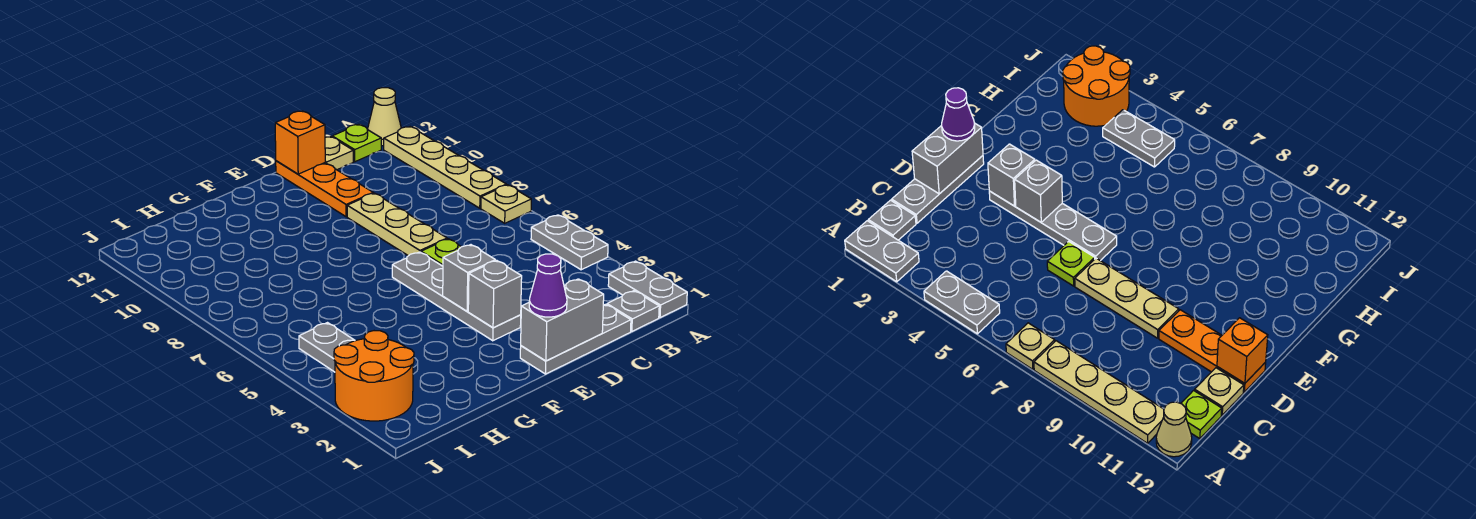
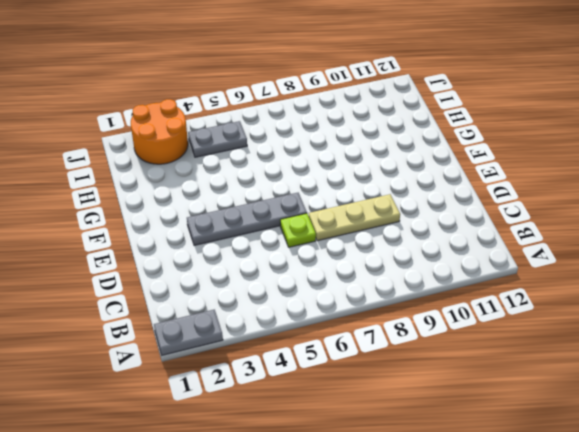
none -> grey 1x2 plate [531,215,608,270]
none -> tan 1x1 plate [481,185,531,223]
none -> tan 1x4 plate [384,127,506,208]

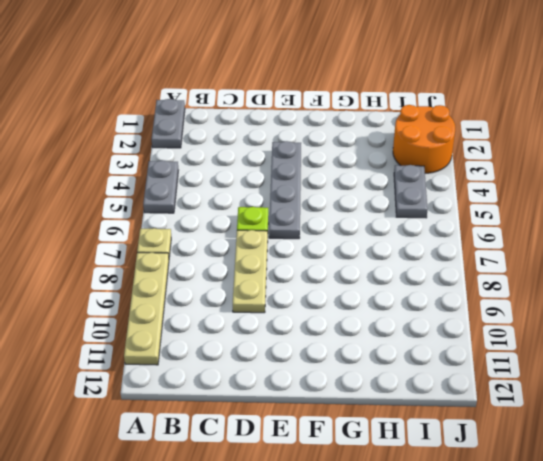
none -> tan 1x1 cone [368,88,401,146]
none -> grey 1x1 plate [607,291,659,331]
none -> lime 1x1 plate [332,124,381,162]

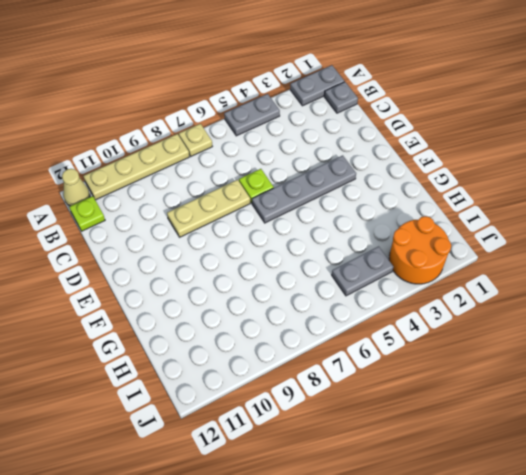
none -> grey 1x3 plate [520,304,631,374]
none -> tan 1x1 plate [325,137,353,170]
none -> orange 1x3 plate [276,161,373,217]

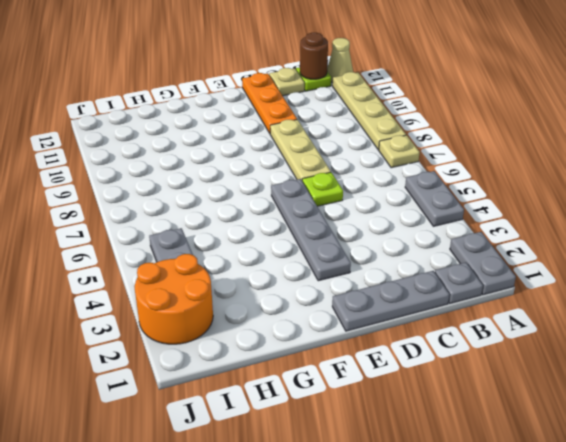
brown 1x1 round brick [300,33,328,79] -> none
none -> grey 1x2 brick [521,279,604,361]
none -> orange 1x1 brick [275,111,325,174]
none -> grey 1x1 brick [468,260,522,328]

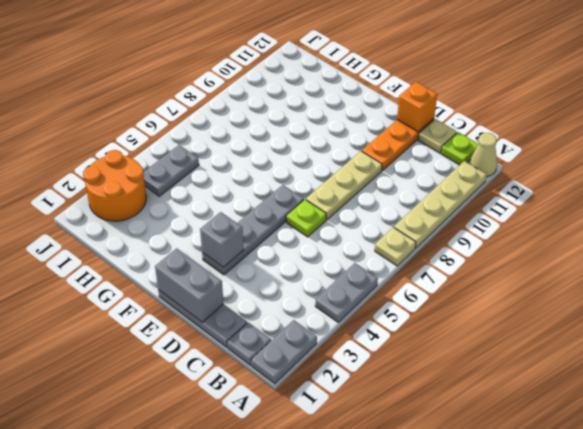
none -> grey 1x1 brick [443,245,495,311]
none -> purple 1x1 cone [529,254,567,317]

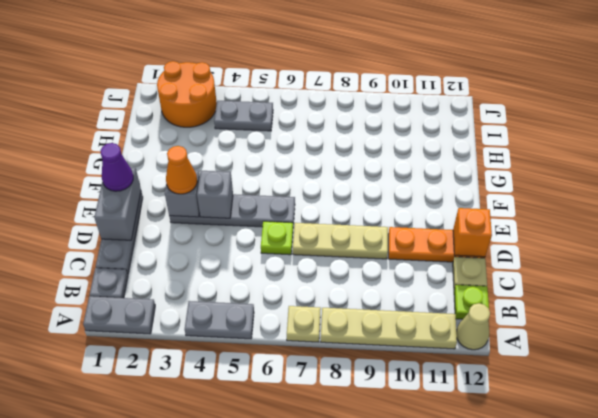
orange 1x1 cone [166,146,197,194] -> none

